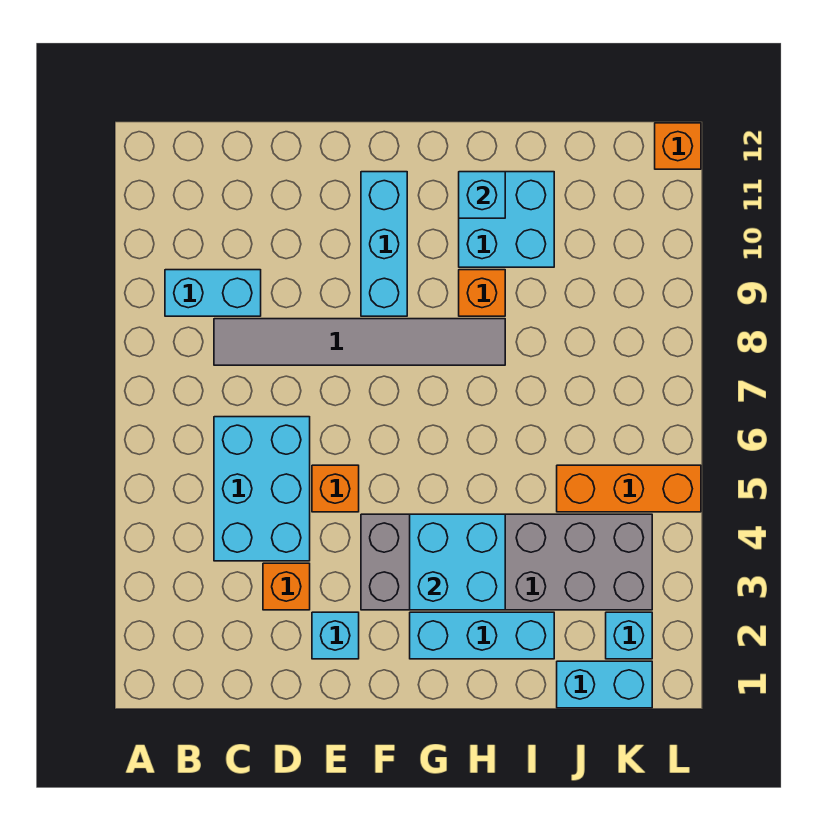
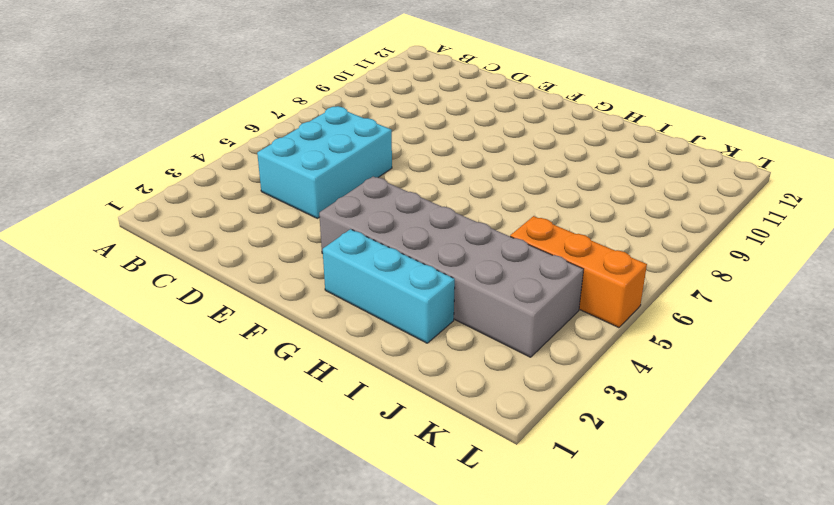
none -> cyan 1x2 brick [165,270,261,316]
none -> grey 1x6 tile [214,319,505,365]
none -> orange 1x1 brick [263,563,310,610]

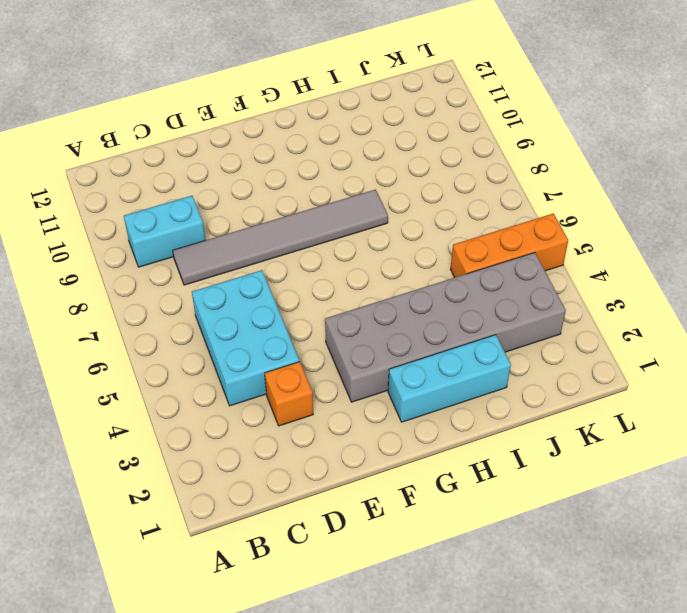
none -> cyan 1x1 brick [312,612,359,659]
none -> orange 1x1 brick [312,465,359,512]
none -> cyan 1x3 brick [361,172,407,316]

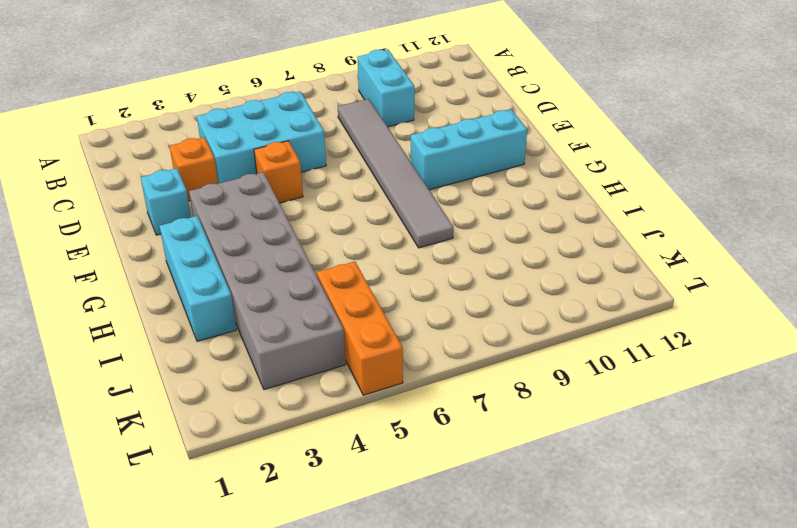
none -> orange 1x1 brick [459,270,505,316]
none -> cyan 2x2 brick [459,172,554,267]
none -> cyan 1x2 brick [557,661,652,708]

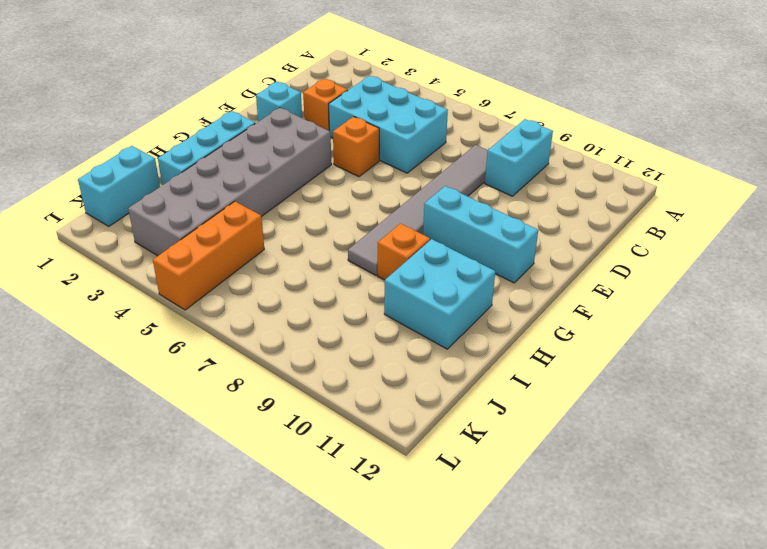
none -> cyan 1x1 brick [606,612,652,659]
none -> orange 1x1 brick [655,123,701,169]
none -> cyan 2x2 brick [410,514,505,610]

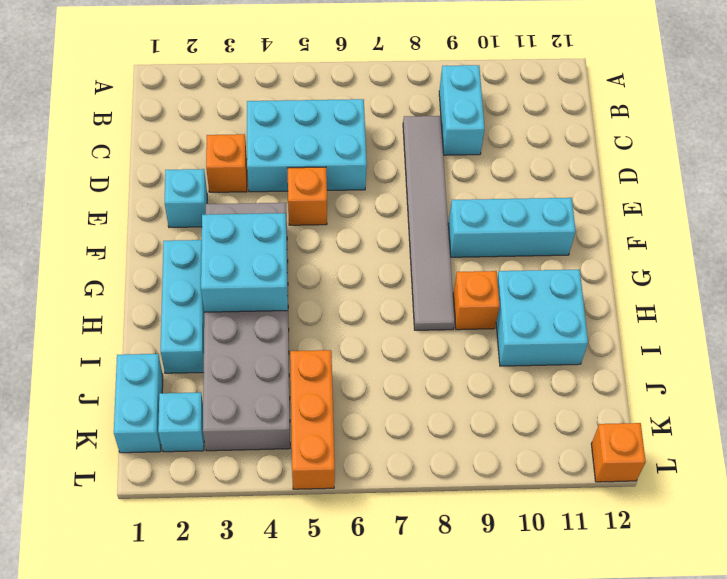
none -> cyan 1x1 brick [459,172,505,218]

